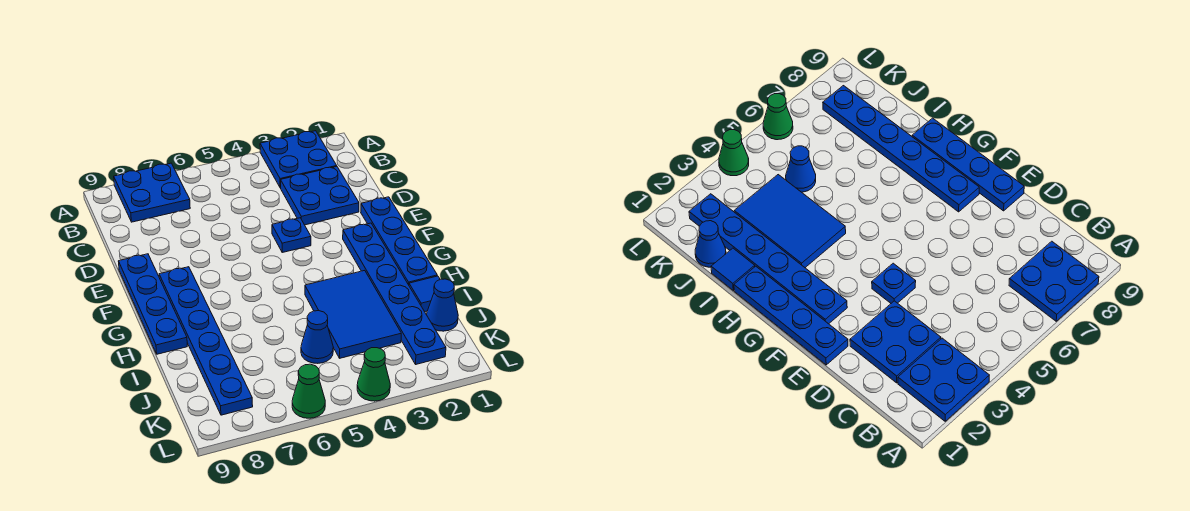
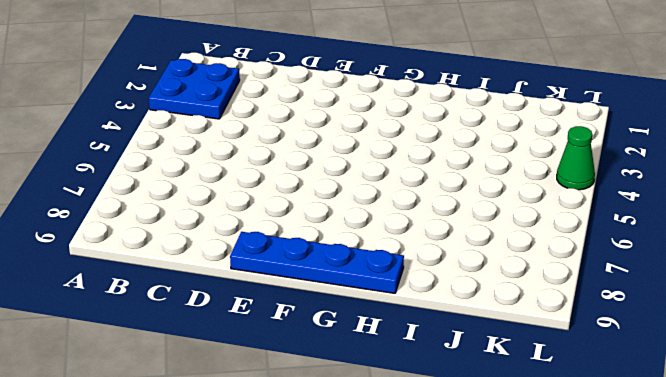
none -> blue 2x2 plate [114,163,190,222]
none -> blue 2x2 plate [281,167,359,225]
none -> blue 1x4 plate [361,197,437,285]

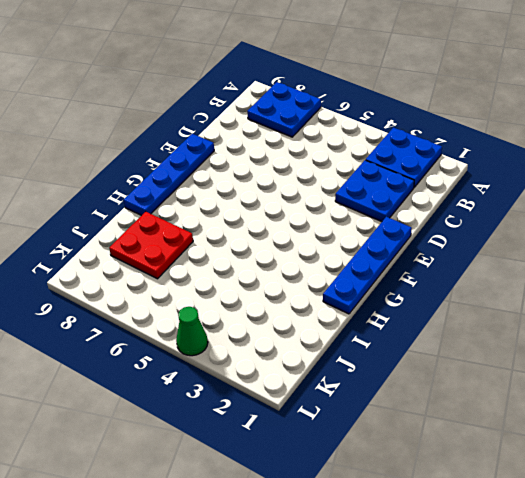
red 2x2 plate [109,212,193,279] -> blue 1x6 plate [159,267,253,415]
none -> blue 1x1 plate [272,218,311,252]
none -> blue 1x6 plate [343,223,446,364]
none -> blue 2x3 tile [305,270,401,358]

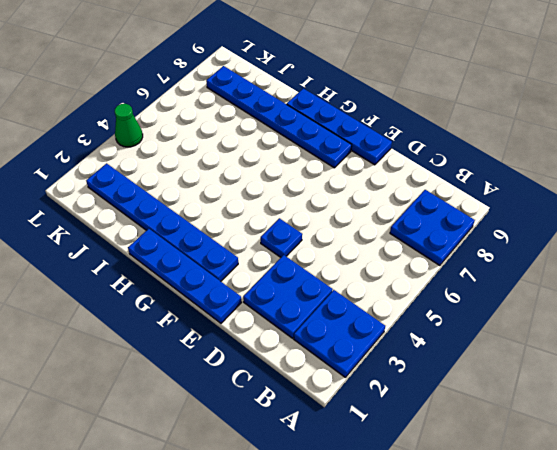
none -> blue 2x3 tile [305,270,401,358]
none -> blue 1x1 tile [409,276,440,312]
none -> blue 1x1 cone [427,279,458,331]

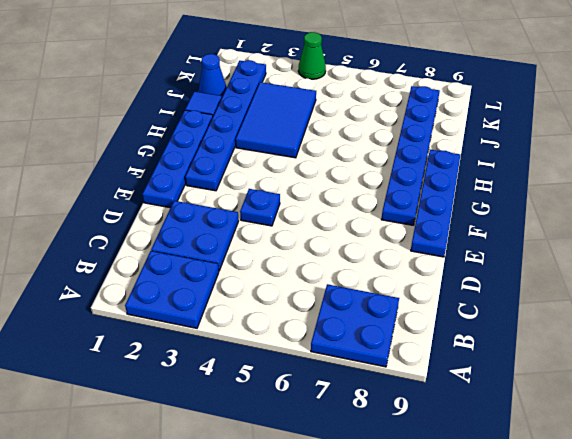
none -> blue 1x1 cone [301,311,333,363]
none -> green 1x1 cone [292,364,325,418]

